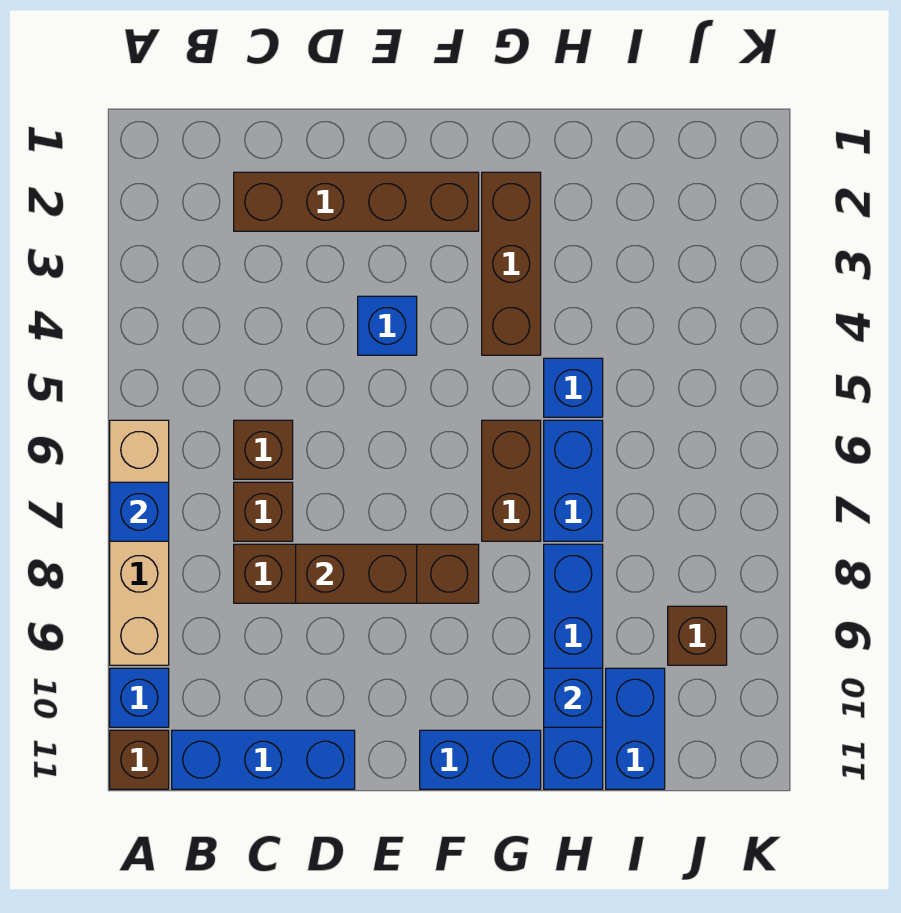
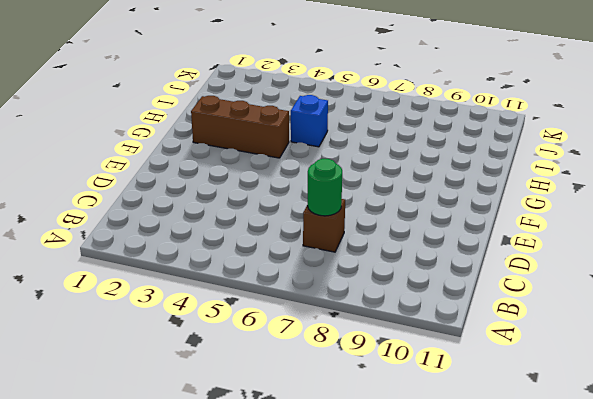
green 1x1 round brick [308,159,342,216] -> none
none -> tan 1x4 brick [110,420,169,665]
none -> blue 1x1 brick [110,668,169,727]
none -> brown 1x1 brick [110,730,169,789]

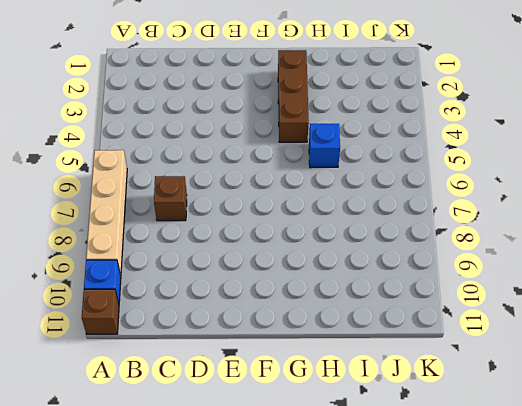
none -> blue 1x3 brick [172,730,355,789]
none -> brown 1x4 brick [234,172,479,231]
none -> brown 1x1 brick [234,420,293,479]

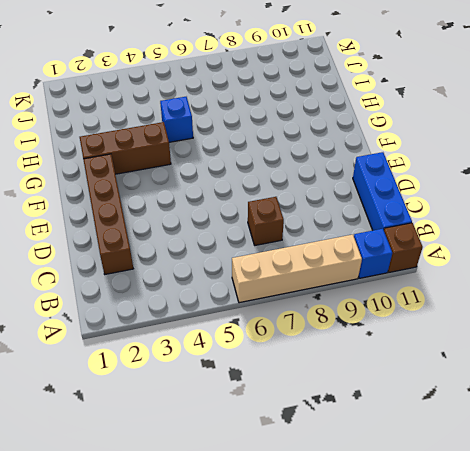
none -> brown 1x1 brick [234,420,293,479]
none -> brown 1x4 brick [234,544,479,603]
none -> blue 1x1 brick [358,296,417,355]

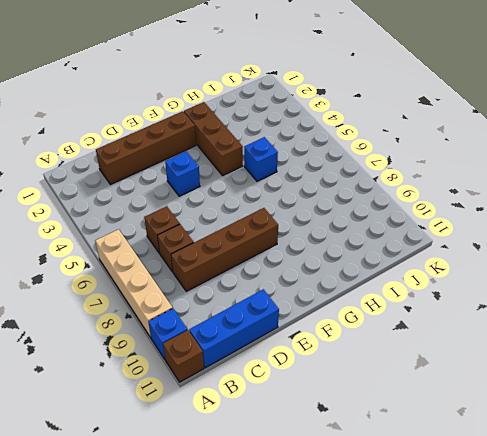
none -> blue 1x2 brick [420,730,541,789]
none -> brown 1x2 brick [482,420,541,541]
none -> blue 1x2 brick [544,420,603,541]

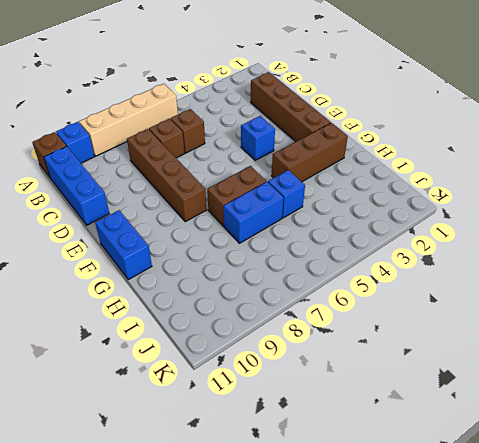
none -> blue 1x4 brick [544,544,603,789]
none -> blue 1x2 brick [606,668,665,789]
none -> brown 1x1 brick [668,606,727,665]

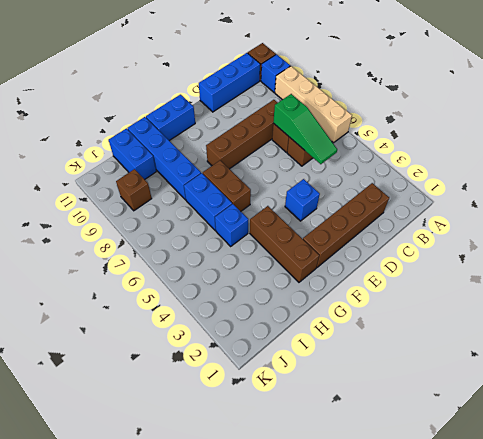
green 1x3 slope [273,94,337,164] -> none
none -> blue 1x1 brick [110,482,169,541]
none -> brown 1x2 brick [296,544,417,603]
none -> blue 1x1 brick [544,668,603,727]

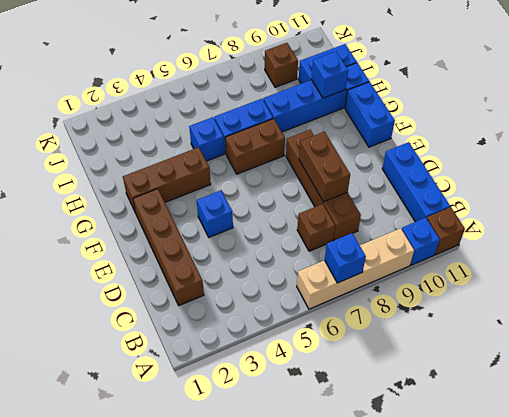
none -> brown 1x1 brick [234,420,293,479]

